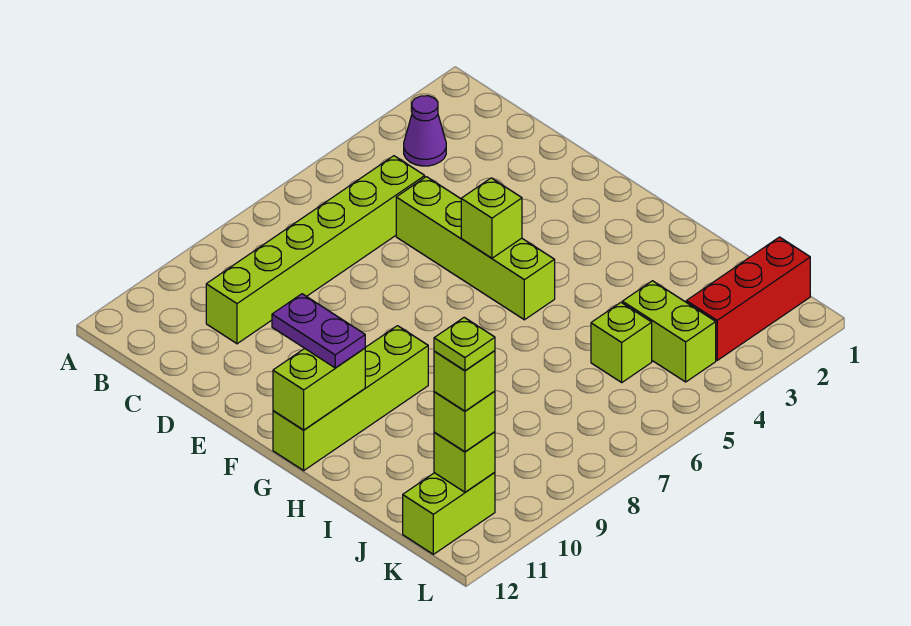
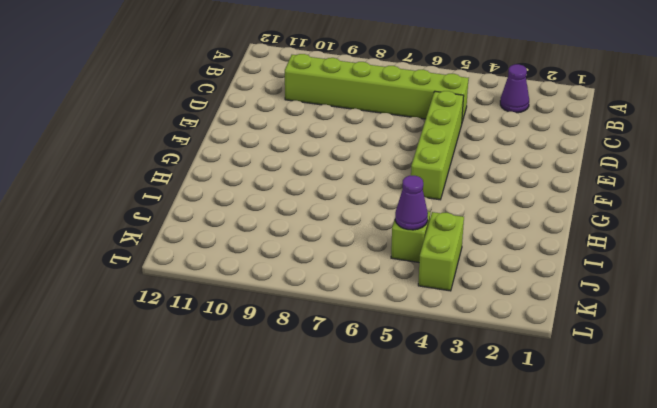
purple 1x1 cone [395,176,428,230] -> none
none -> lime 1x4 brick [273,326,428,470]
none -> red 1x3 brick [686,237,810,360]
none -> lime 1x2 brick [403,472,495,554]

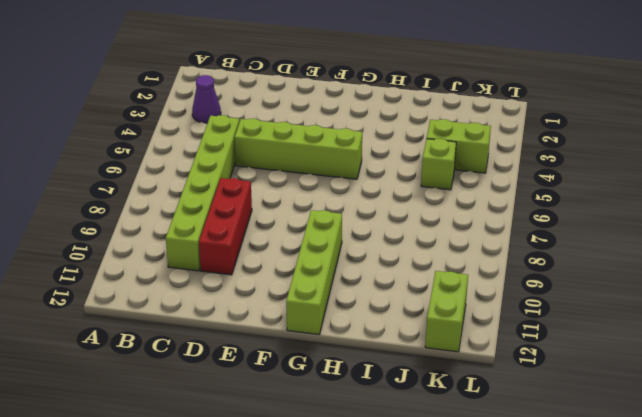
red 1x3 brick [199,178,252,275] -> red 1x3 brick moved to [686,237,810,360]
none -> lime 1x1 brick [461,178,522,258]
none -> lime 1x2 brick [273,348,365,430]
none -> lime 1x1 brick [434,432,495,492]

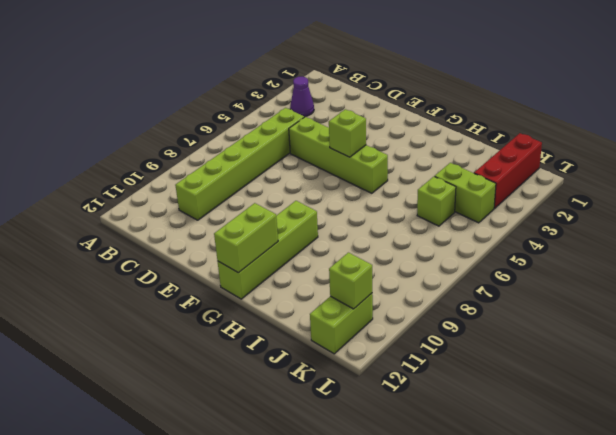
none -> purple 1x2 plate [272,294,365,368]
none -> lime 1x1 brick [434,391,495,452]
none -> lime 1x1 brick [434,351,495,411]

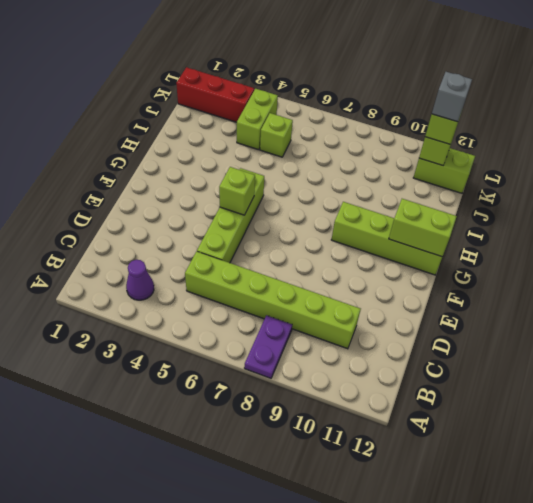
purple 1x2 plate [244,315,292,378] -> purple 1x2 plate moved to [272,294,365,368]
grey 1x1 brick [432,72,472,122] -> lime 1x1 brick [434,351,495,411]
none -> lime 1x1 plate [434,317,495,370]

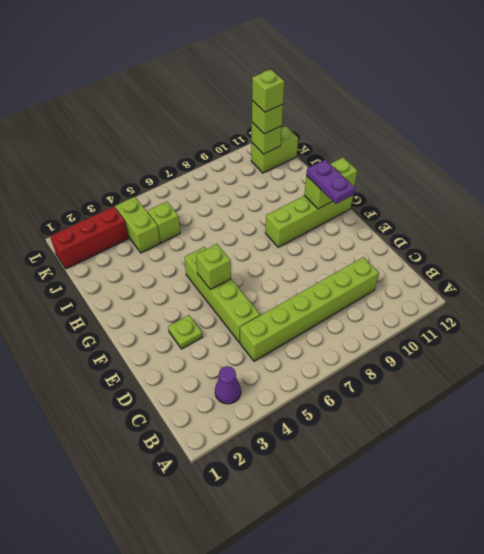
lime 1x1 plate [168,315,202,349] -> lime 1x1 plate moved to [434,317,495,370]

